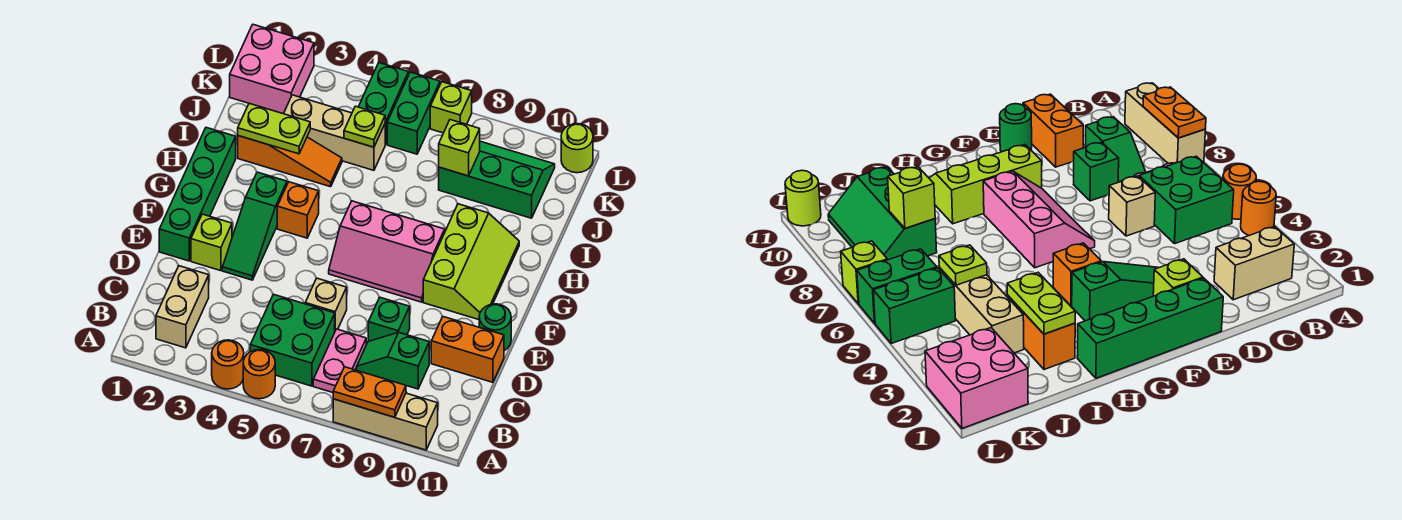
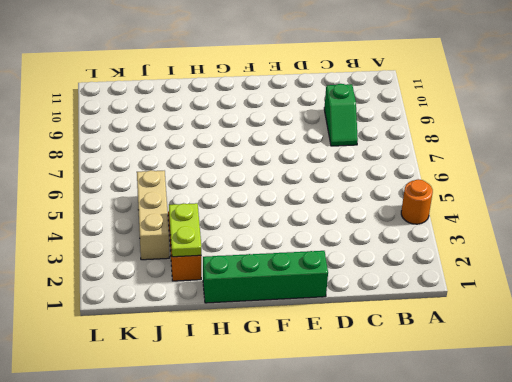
none -> orange 1x1 round brick [243,350,275,399]
none -> tan 1x3 brick [333,393,438,450]
none -> tan 1x2 brick [156,266,209,348]

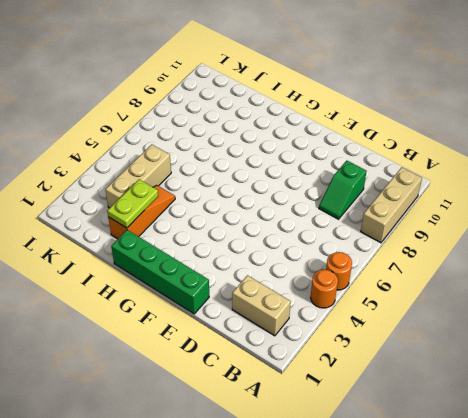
none -> green 2x2 brick [250,294,335,386]
none -> pink 1x2 plate [313,329,366,393]
none -> tan 1x1 brick [305,278,347,330]

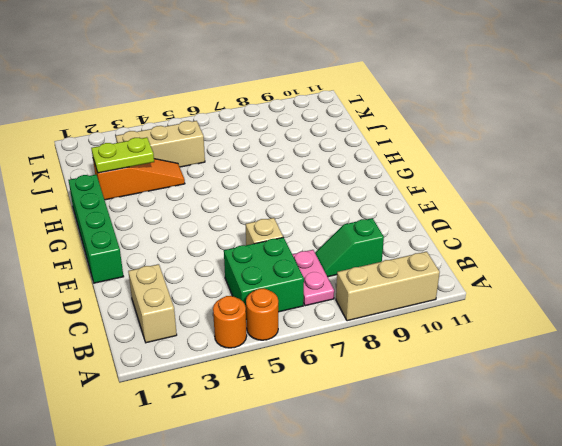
none -> green 1x1 brick [368,298,410,341]
none -> orange 1x2 brick [431,317,504,382]
none -> lime 1x1 brick [191,214,232,271]

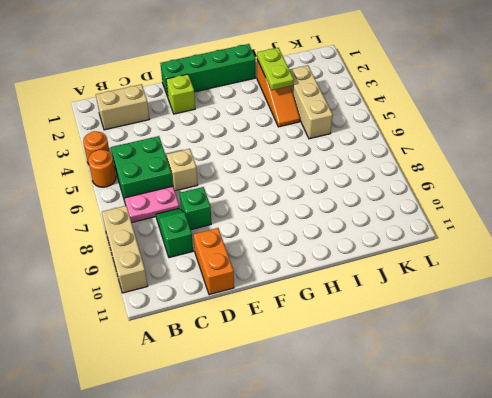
none -> green 1x3 slope [222,172,287,280]
none -> green 1x1 round brick [479,304,511,351]
none -> pink 2x3 slope [329,201,445,302]

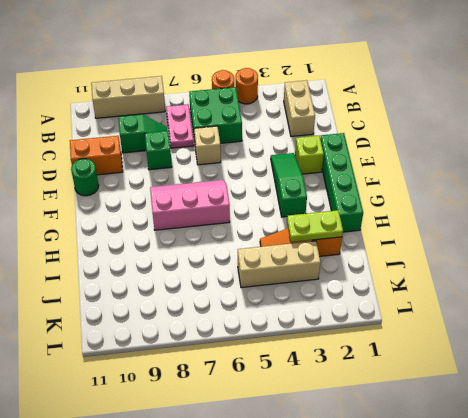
none -> lime 2x3 slope [423,204,519,320]
none -> orange 1x1 brick [277,182,319,238]
none -> green 2x3 slope [439,141,555,218]

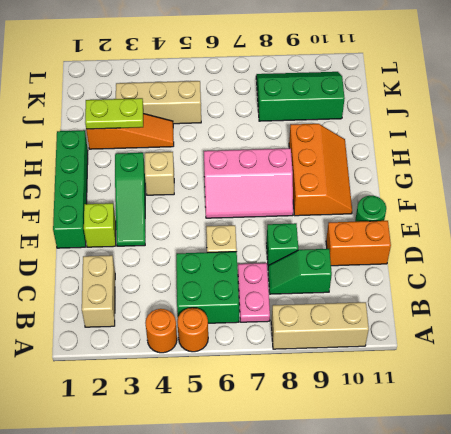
orange 2x3 slope [289,124,352,216] -> lime 2x3 slope [423,204,519,320]
tan 1x1 brick [145,152,174,195] -> orange 1x1 brick [277,182,319,238]
none -> pink 2x2 brick [230,25,314,114]
none -> green 1x2 brick [359,63,409,144]
none -> green 1x2 brick [387,72,440,154]

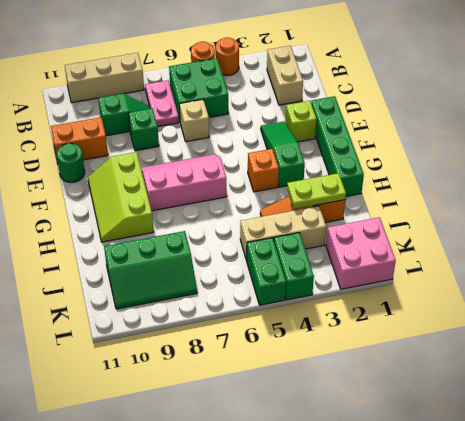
green 1x2 brick [274,233,314,300] -> green 1x2 brick moved to [387,72,440,154]
none -> lime 1x1 brick [430,82,472,133]
none -> lime 1x1 round brick [561,124,593,173]
none -> orange 1x2 plate [333,367,406,417]

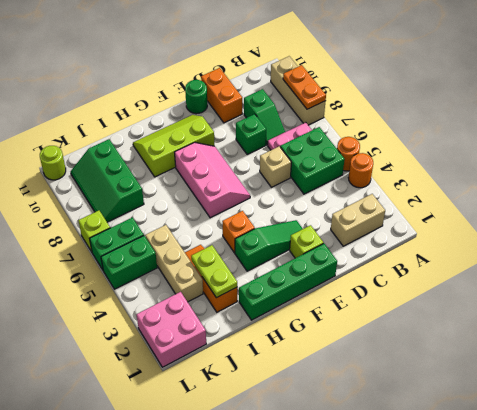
none -> lime 1x1 plate [344,106,385,147]
none -> lime 1x1 brick [439,120,480,176]

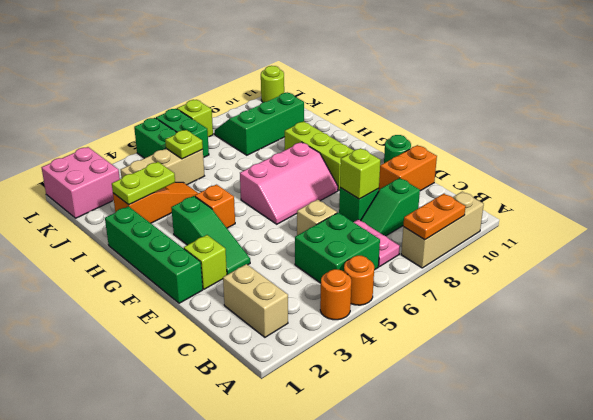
lime 1x1 brick [340,148,380,199] -> lime 1x1 brick moved to [439,120,480,176]

